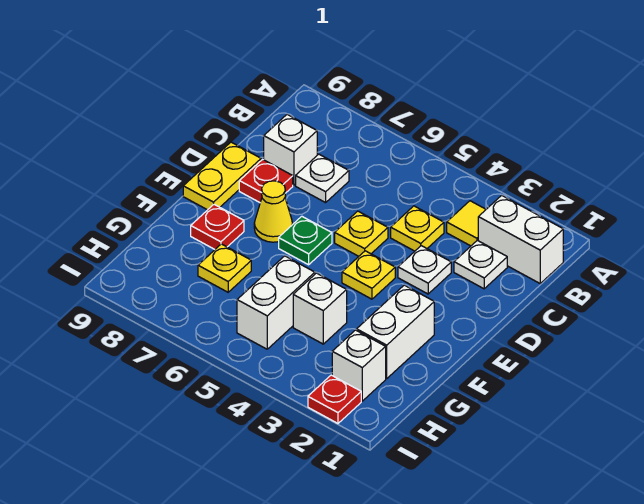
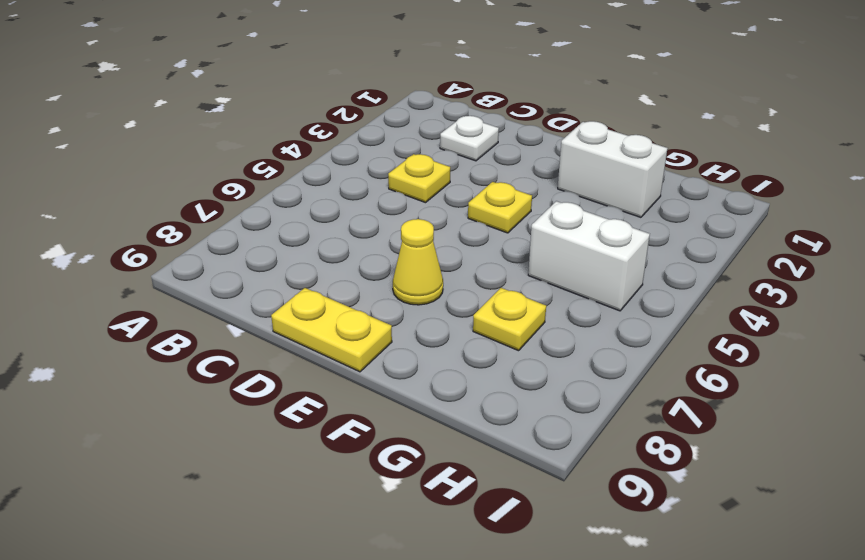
none -> white 1x2 brick [478,195,563,283]
none -> yellow 1x1 tile [447,201,486,246]
none -> white 1x1 plate [296,154,349,203]

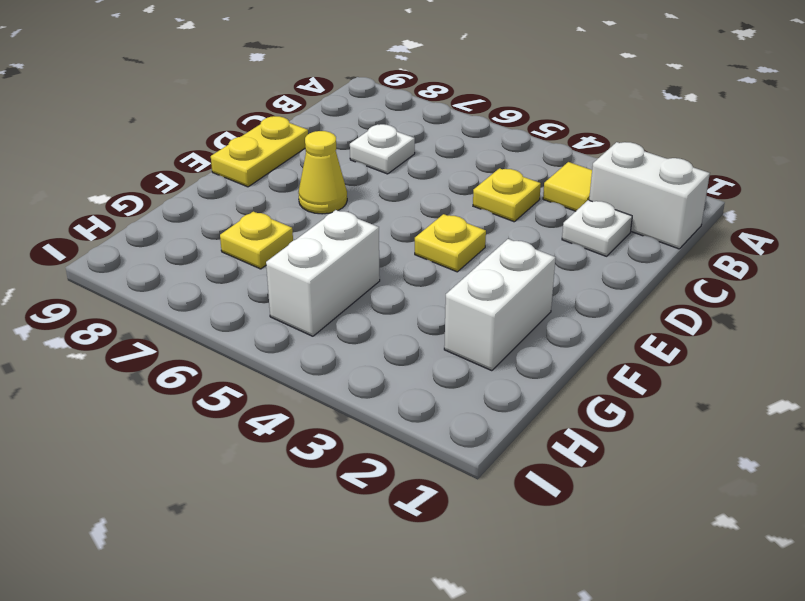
none -> white 1x1 brick [264,114,317,185]
none -> white 1x1 plate [398,246,451,294]
none -> yellow 1x1 plate [335,211,388,256]

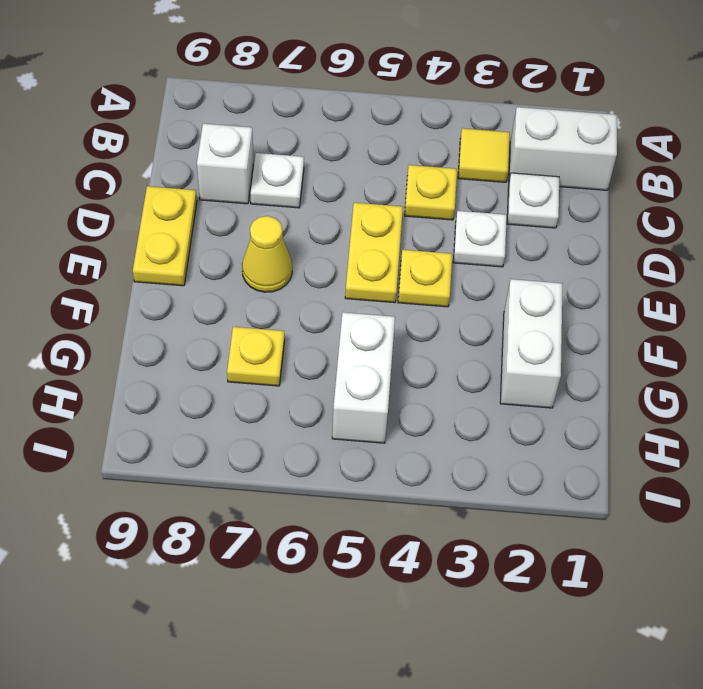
yellow 1x2 plate [345,203,403,303] -> yellow 1x1 plate [335,211,388,256]
none -> red 1x1 plate [239,159,293,202]
none -> green 1x1 plate [279,216,332,265]
none -> red 1x1 plate [191,204,244,249]

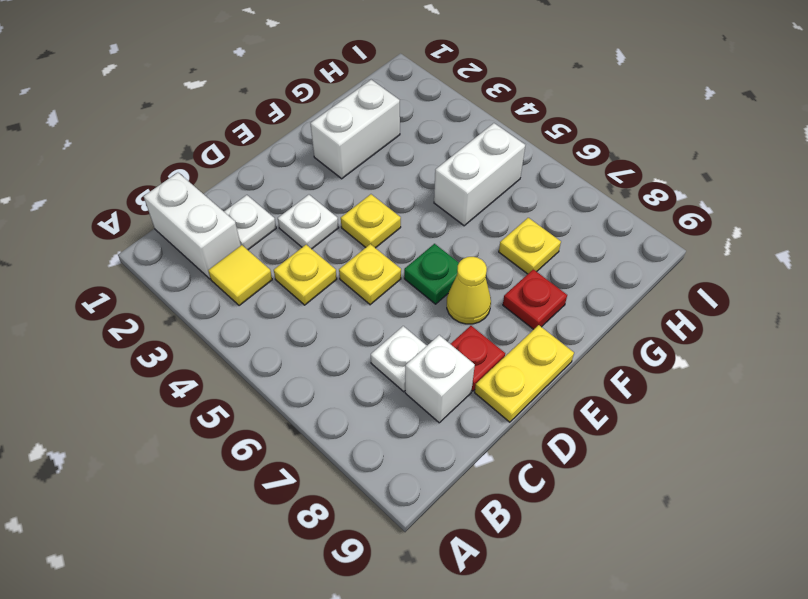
none -> white 1x1 brick [293,273,347,344]
none -> white 1x1 brick [332,330,386,401]
none -> red 1x1 plate [308,375,361,423]

